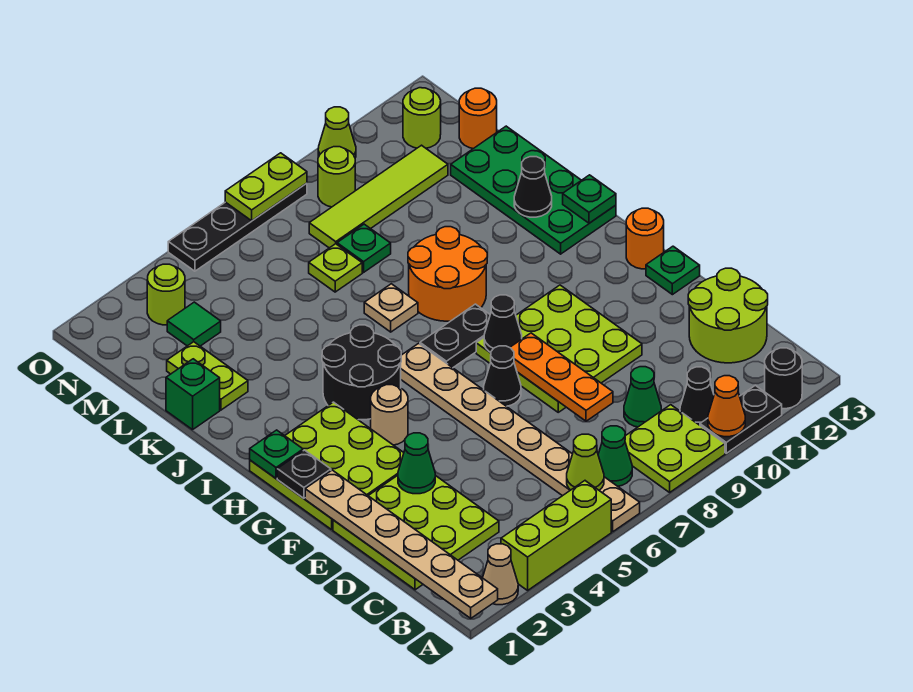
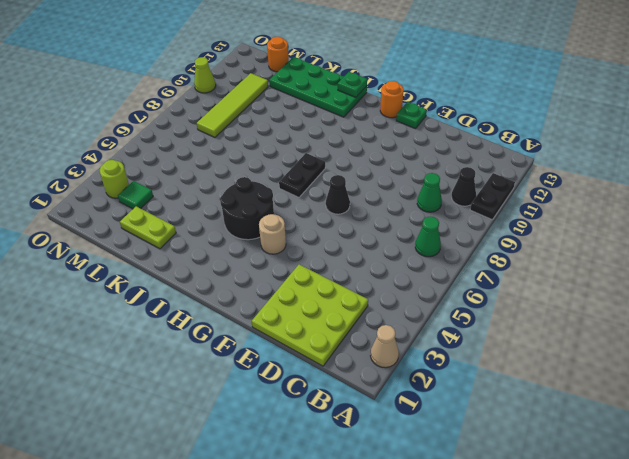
none -> lime 1x3 brick [501,481,611,590]
none -> tan 1x8 plate [401,343,640,532]
none -> lime 2x2 plate [625,405,725,492]
none -> black 1x1 round brick [765,348,802,409]

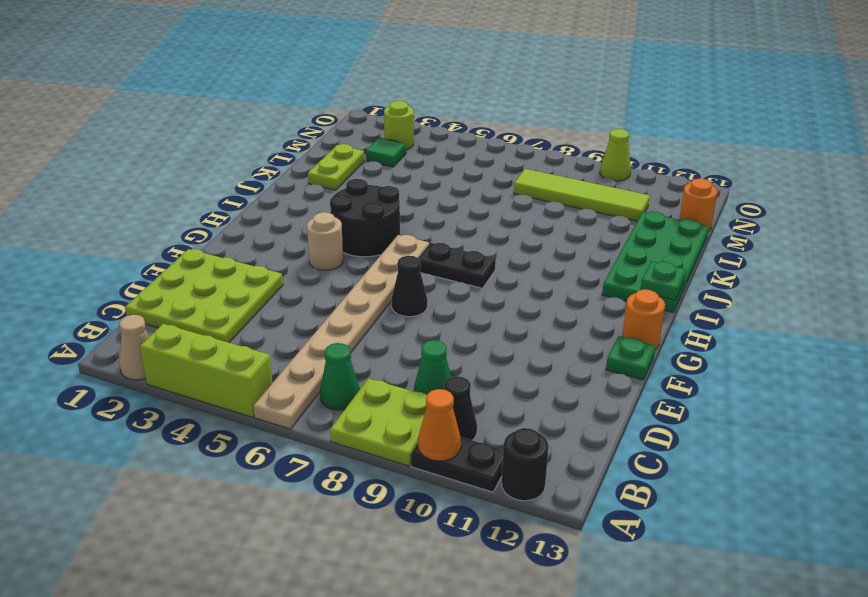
none -> lime 2x2 round brick [688,268,768,363]
none -> lime 3x3 plate [476,285,642,412]
none -> lime 3x3 plate [250,402,404,530]
none -> orange 2x2 round brick [408,227,487,321]

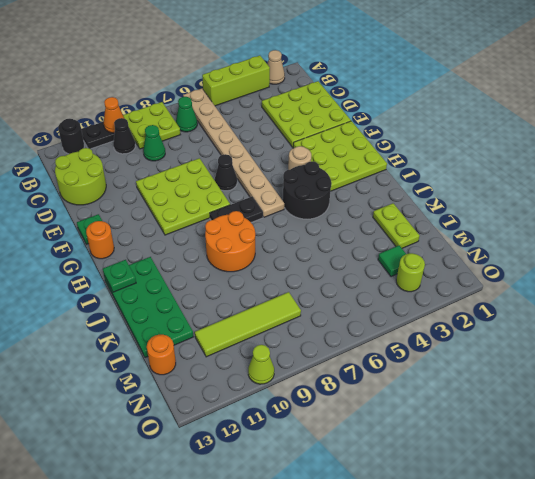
none -> tan 1x1 plate [364,284,418,332]
none -> green 1x1 brick [166,359,220,430]
none -> lime 1x1 plate [309,244,362,292]
none -> green 1x1 plate [337,224,391,272]

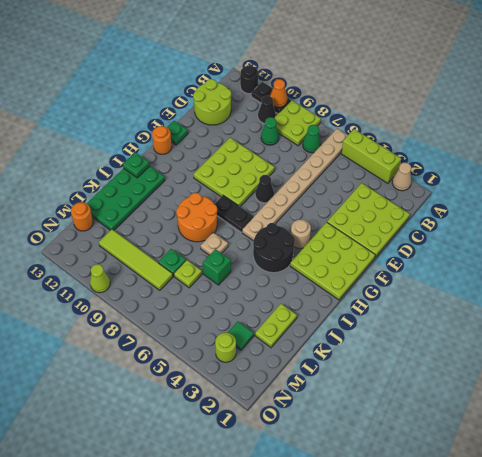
green 1x1 brick [203,249,231,285] -> green 1x1 brick moved to [166,359,220,430]
none -> lime 1x1 round brick [318,147,355,207]
none -> lime 1x1 round brick [403,88,441,148]
none -> black 1x4 plate [168,183,307,271]
none -> tan 1x6 plate [305,470,498,618]

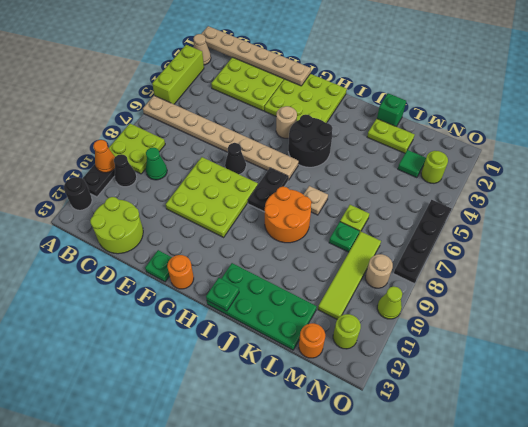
tan 1x1 round brick [365,254,393,288] -> lime 1x1 round brick [318,147,355,207]
none -> green 1x1 cone [598,426,632,486]
none -> lime 1x1 cone [567,434,604,490]
none -> orange 1x3 plate [510,333,613,421]
none -> green 1x1 cone [398,433,435,494]

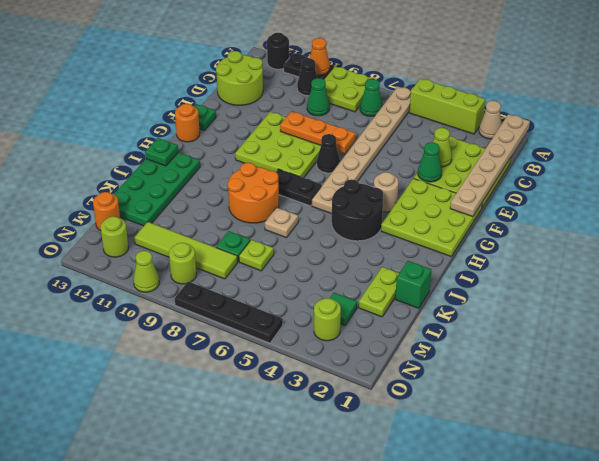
lime 1x1 cone [433,128,452,167] -> lime 1x1 cone moved to [567,434,604,490]
orange 1x3 plate [280,111,356,154] -> orange 1x3 plate turned to [510,333,613,421]
none -> black 1x1 plate [277,450,331,498]
none -> black 1x1 cone [484,295,522,352]
none -> green 1x1 plate [250,430,303,478]
none -> black 1x1 cone [514,157,552,217]

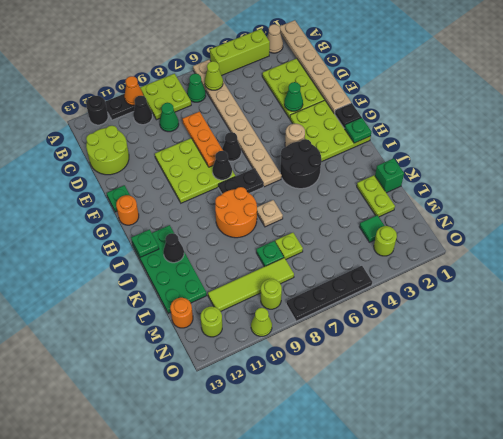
none -> lime 1x2 plate [225,153,307,221]

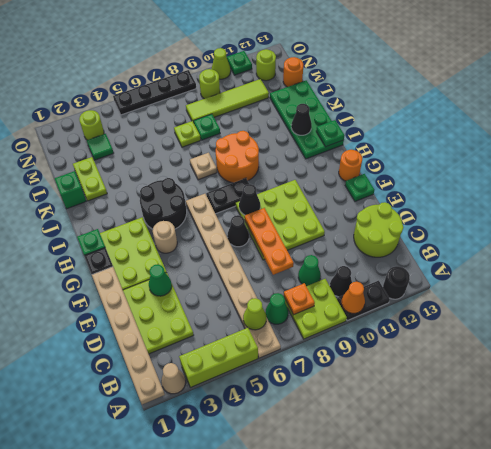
orange 1x1 plate [284,283,315,315] -> none
green 1x1 plate [227,51,252,75] -> none
none -> lime 1x2 plate [225,153,307,221]

